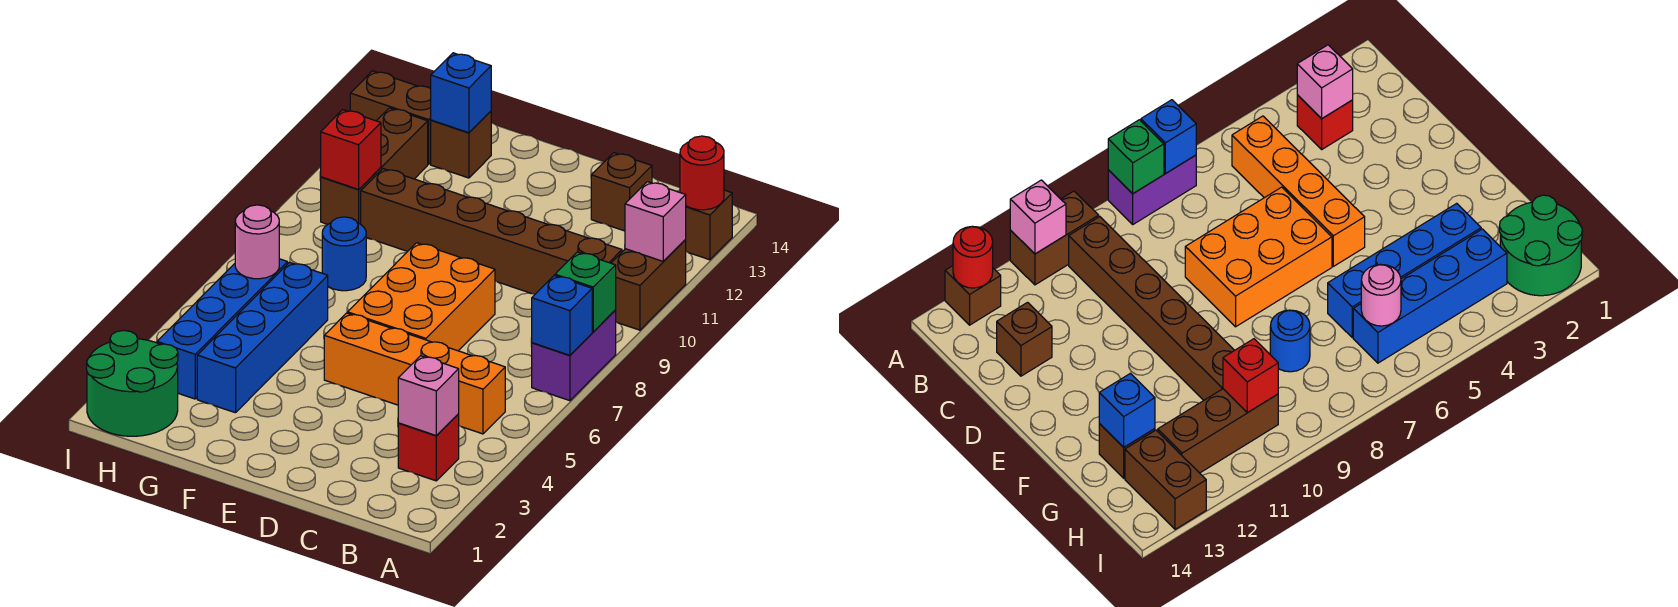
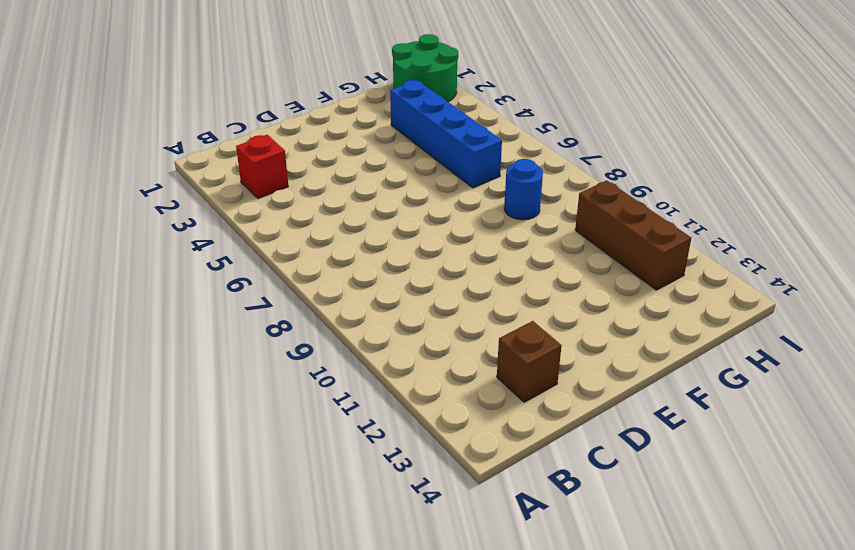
none -> purple 1x2 brick [532,310,616,401]
none -> brown 1x2 brick [611,240,686,330]
none -> brown 1x1 brick [685,190,732,260]

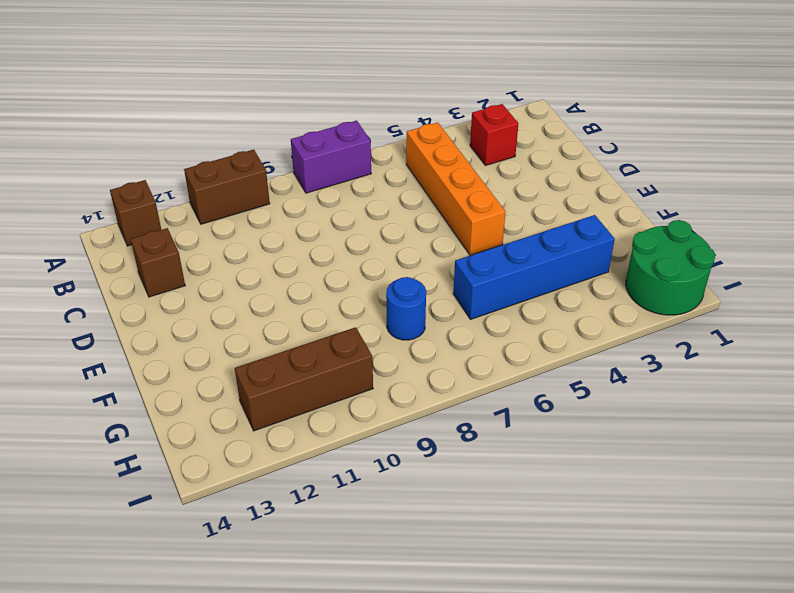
none -> brown 1x6 brick [361,169,622,294]
none -> orange 2x3 brick [348,243,495,351]
none -> brown 1x1 brick [431,111,491,178]

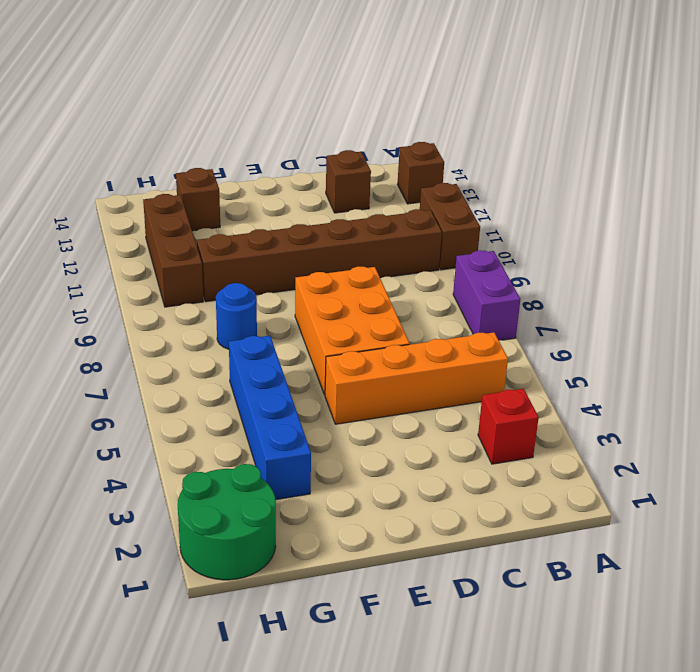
none -> blue 1x4 brick [157,259,288,399]
none -> brown 1x2 brick [350,71,431,164]
none -> blue 1x1 brick [532,276,592,355]

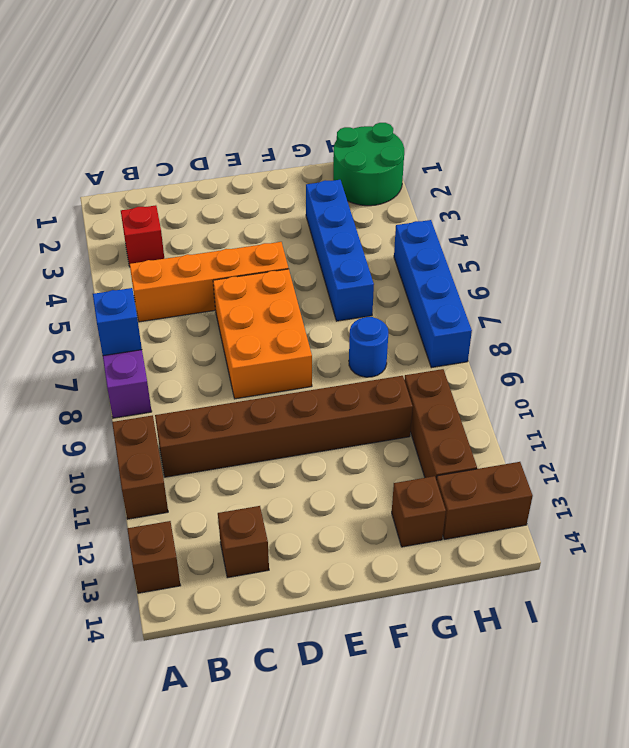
blue 1x4 brick [394,220,472,368] -> blue 1x4 brick moved to [157,259,288,399]
none -> green 1x1 brick [555,252,616,332]
none -> pink 1x1 brick [625,182,686,261]
none -> red 1x1 round brick [680,136,724,210]

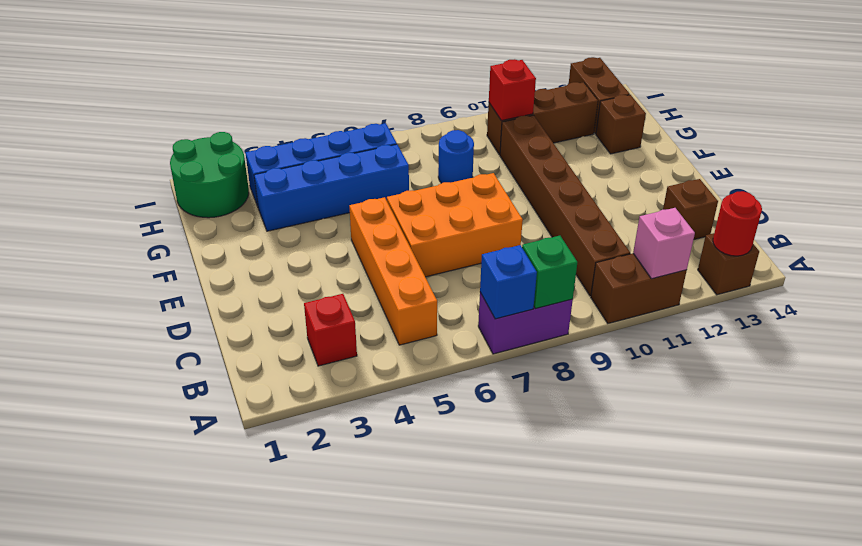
none -> pink 1x1 brick [398,356,459,435]
none -> blue 1x1 brick [431,53,491,133]
none -> pink 1x1 round brick [235,205,279,279]

